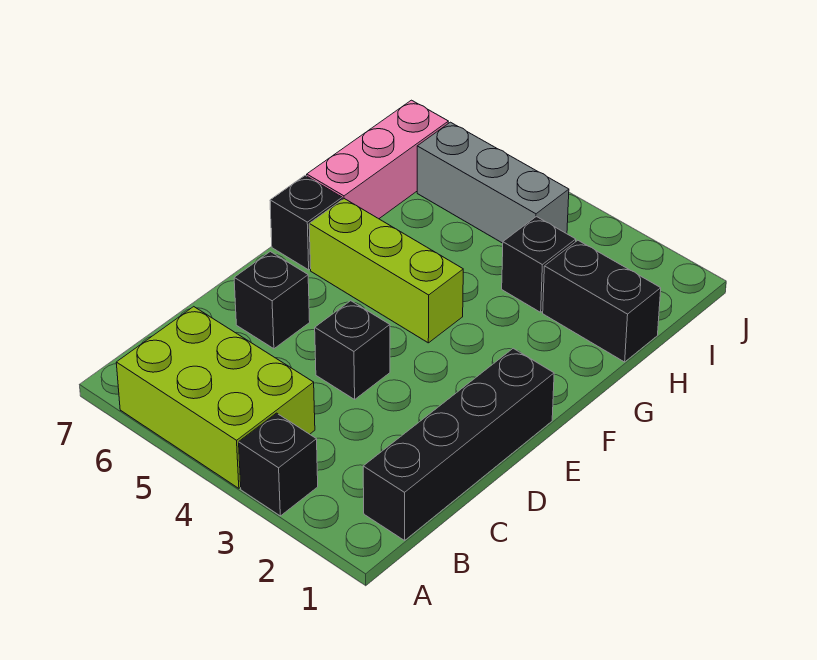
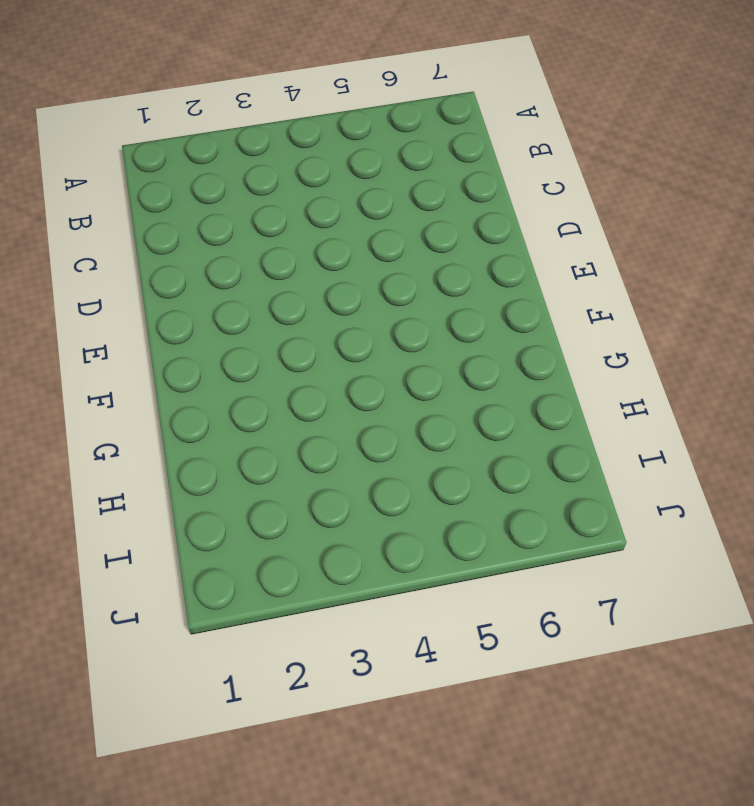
none -> black 1x1 brick [239,413,318,516]
none -> lime 2x3 brick [116,307,315,488]

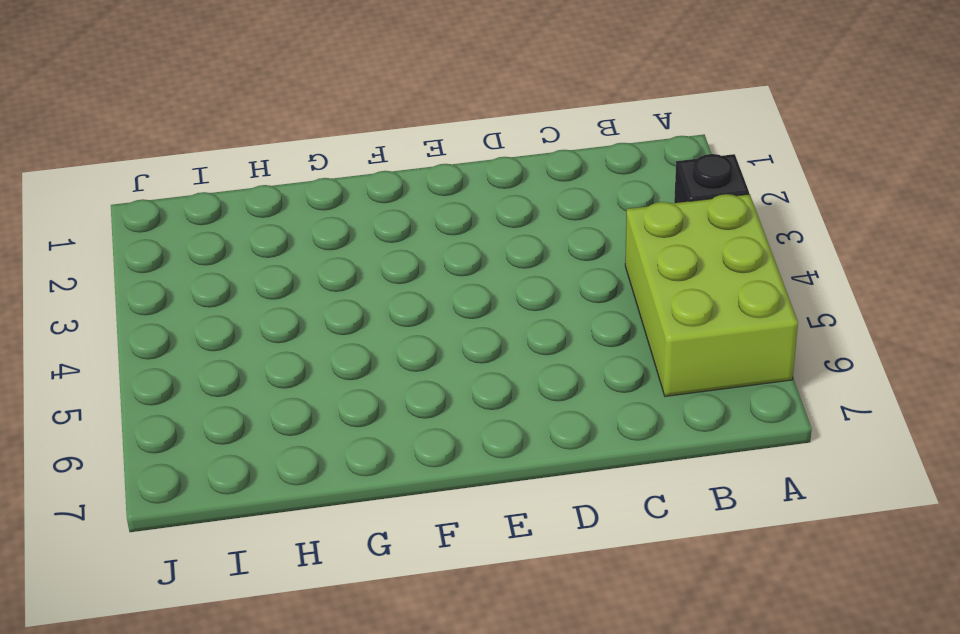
none -> black 1x4 brick [363,348,554,540]
none -> black 1x1 brick [315,301,390,399]

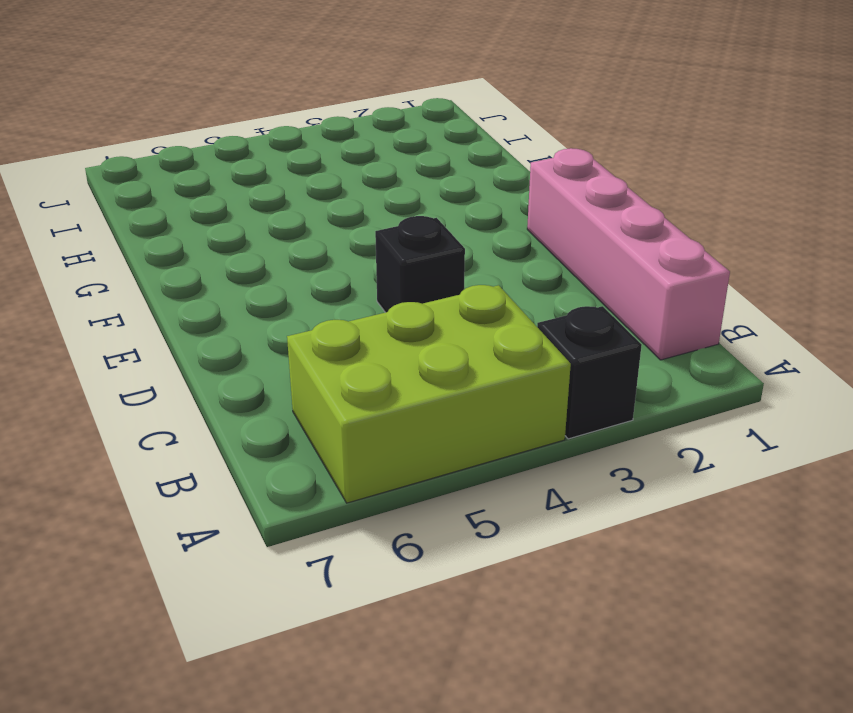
pink 1x4 brick [527,148,730,360] -> black 1x4 brick [363,348,554,540]
none -> black 1x1 brick [234,252,310,349]
none -> lime 1x3 brick [309,199,463,343]

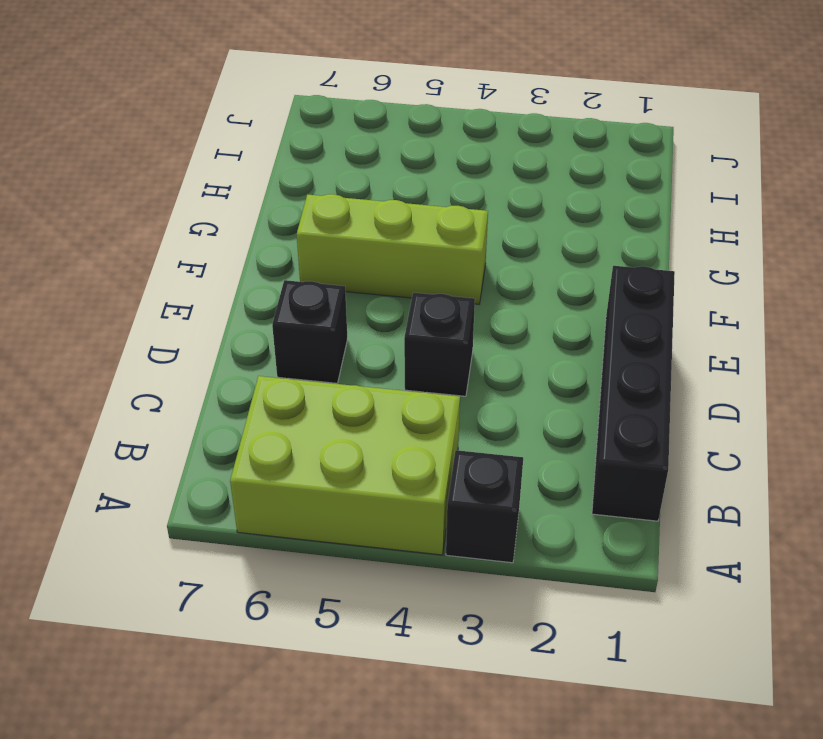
none -> black 1x1 brick [270,176,342,270]
none -> pink 1x3 brick [307,100,448,219]

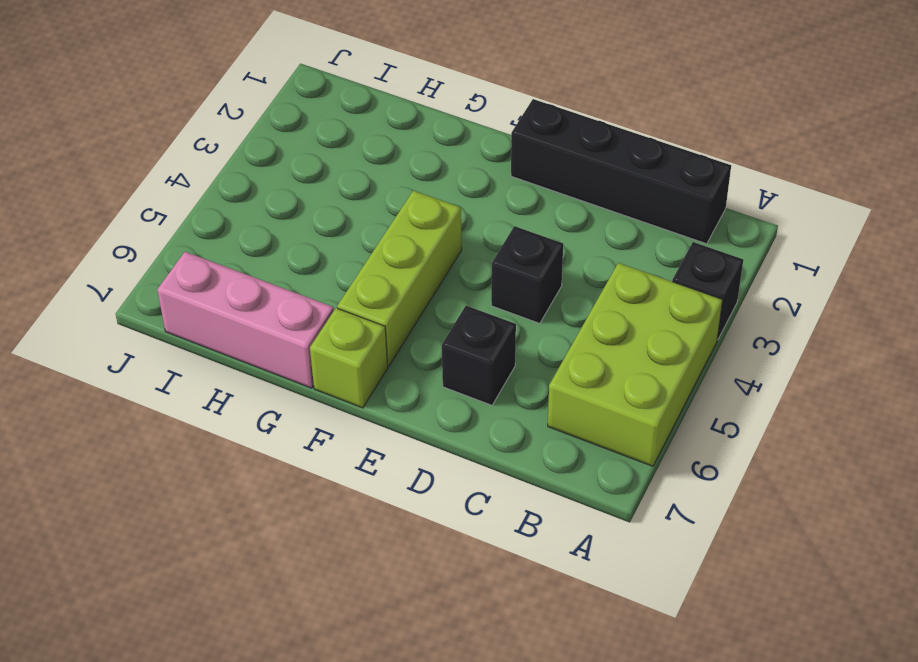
lime 1x1 brick [310,308,388,408] -> black 1x1 brick [270,176,342,270]
none -> black 1x2 brick [543,240,661,362]
none -> black 1x1 brick [502,216,576,312]

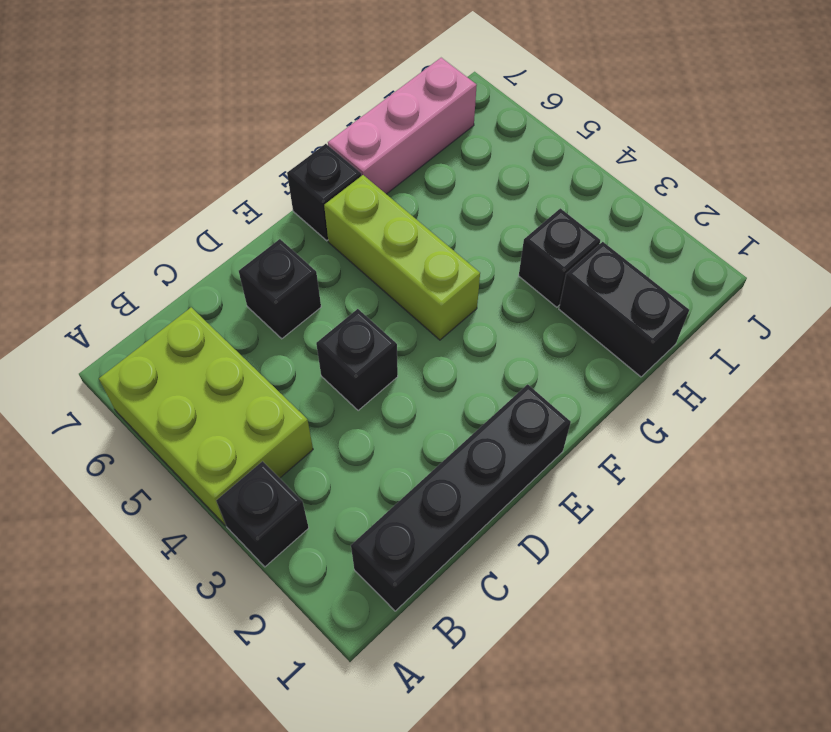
none -> grey 1x3 brick [417,122,569,243]

